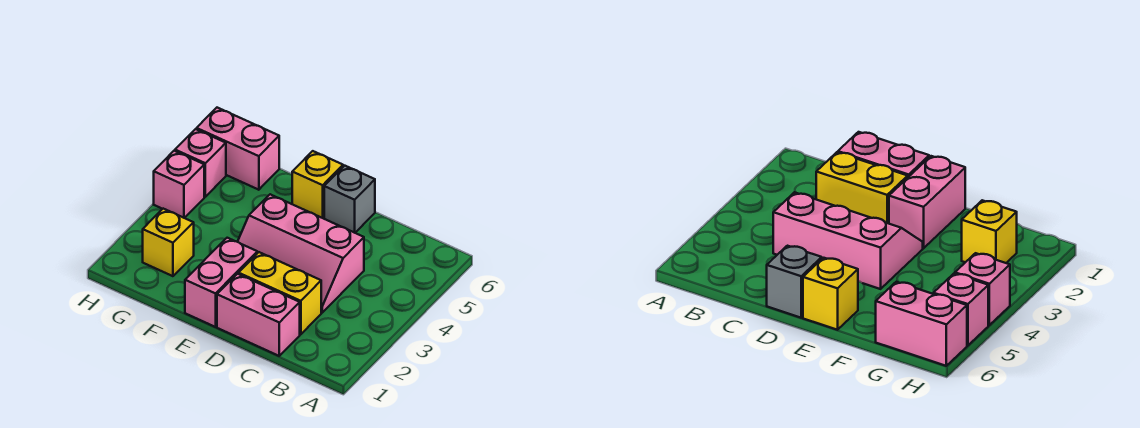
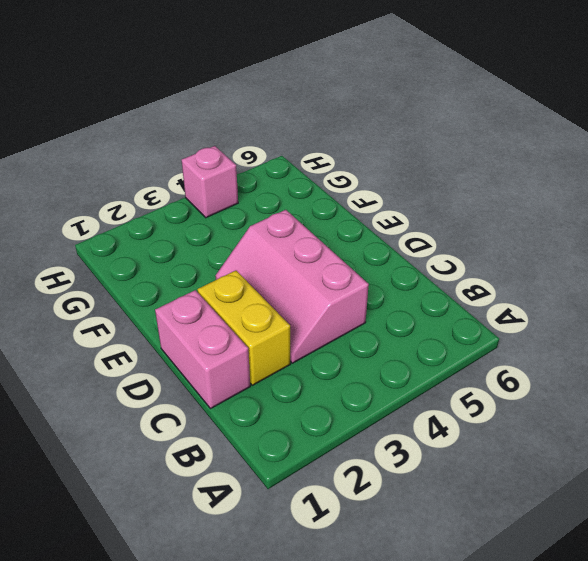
none -> grey 1x1 brick [324,166,375,233]
none -> pink 1x2 brick [185,238,257,327]

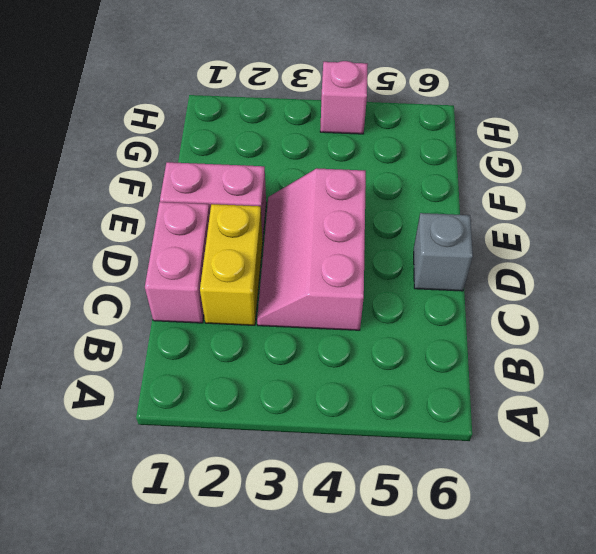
none -> yellow 1x1 brick [292,151,343,218]
none -> yellow 1x1 brick [143,209,194,276]

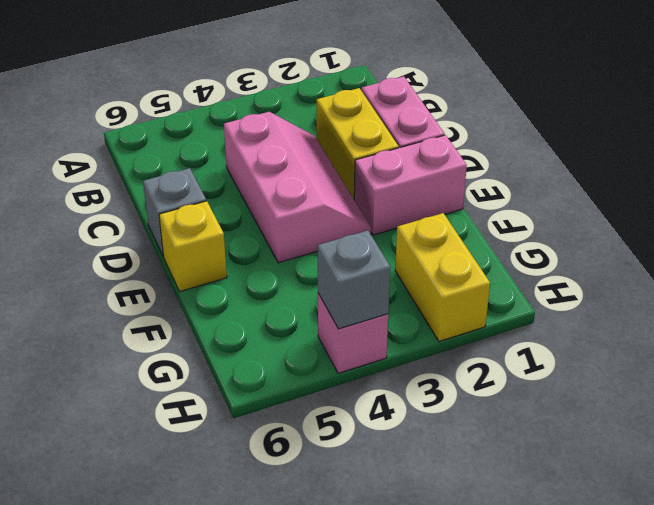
yellow 1x2 brick [395,213,490,341] -> yellow 1x1 brick [143,209,194,276]
grey 1x1 brick [318,231,390,329] -> none
none -> pink 1x2 brick [197,108,279,190]
none -> pink 1x1 brick [175,129,226,197]

